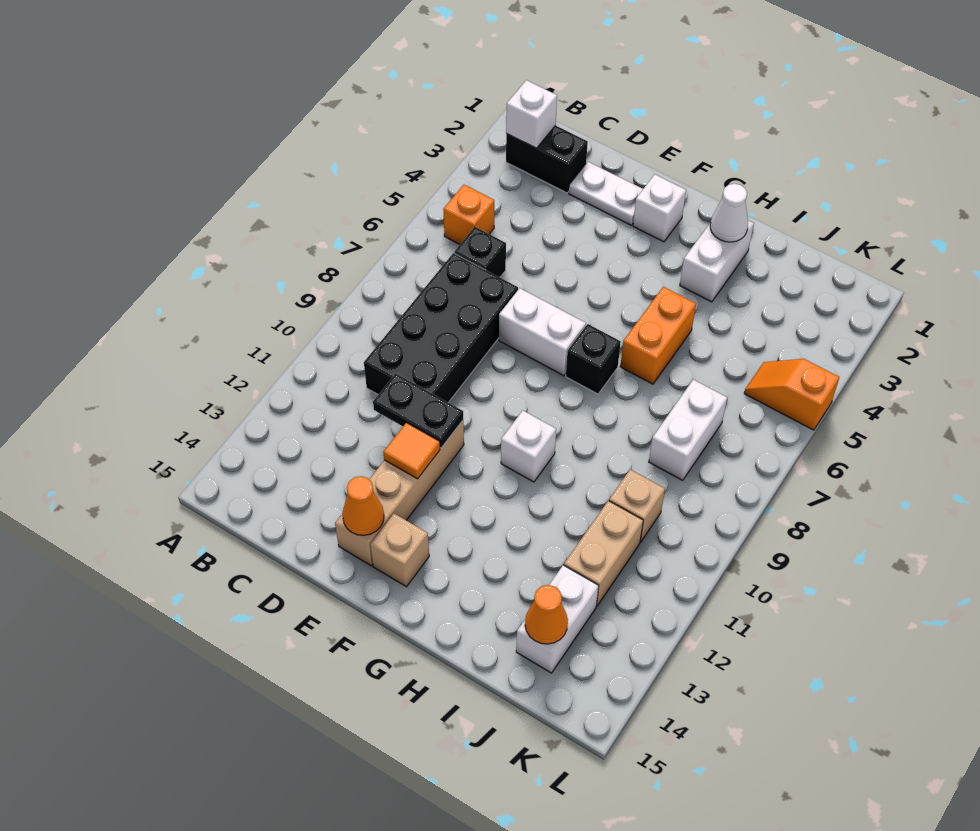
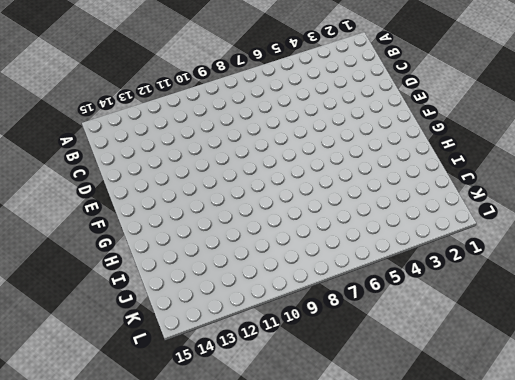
none -> black 1x2 brick [506,125,588,193]
none -> orange 1x1 brick [444,185,494,244]
none -> black 1x1 brick [454,227,506,277]

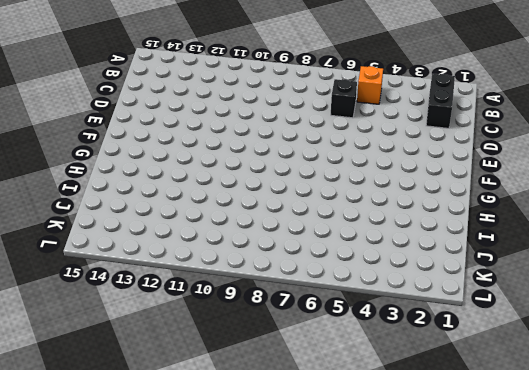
none -> black 2x4 brick [364,253,518,402]
none -> white 1x2 plate [569,162,643,225]
none -> white 1x2 brick [499,288,586,376]

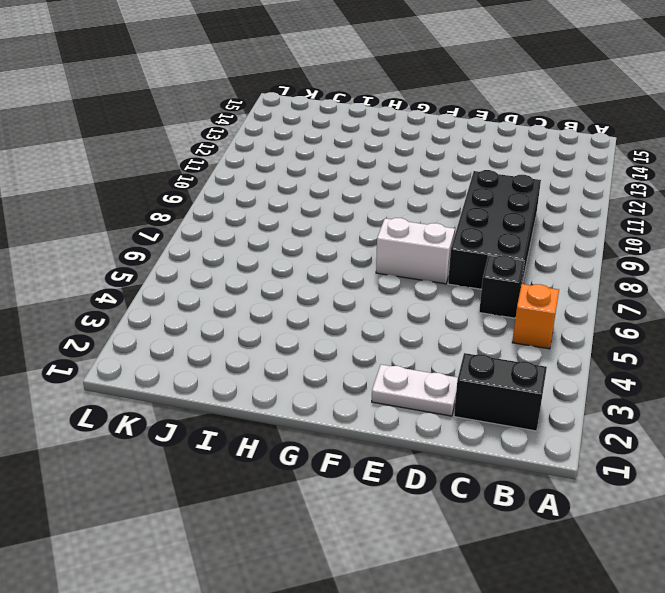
none -> tan 1x4 brick [335,421,464,566]
none -> white 1x1 brick [633,174,686,242]
none -> tan 1x1 brick [370,514,429,587]

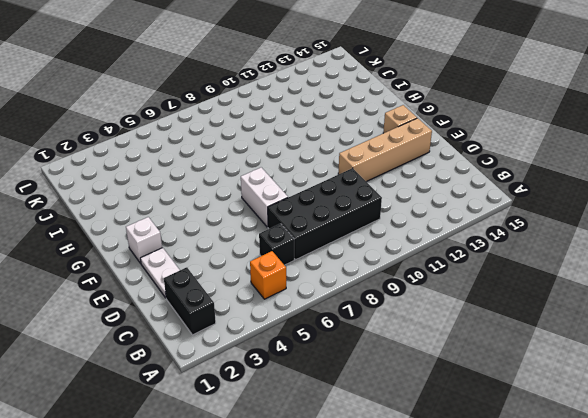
none -> black 1x1 brick [566,324,621,394]
none -> white 1x1 brick [501,411,556,482]
none -> white 1x2 brick [680,221,754,302]

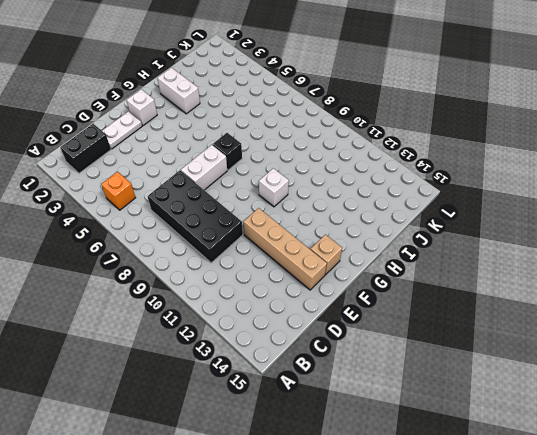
none -> black 1x1 brick [454,227,506,277]
none -> orange 1x2 brick [620,287,696,384]
none -> white 1x2 brick [649,380,727,480]

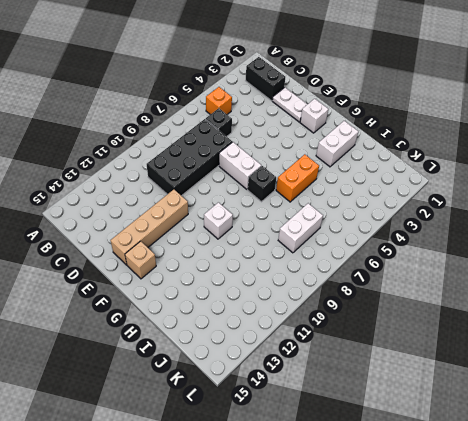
none -> tan 1x1 brick [609,469,665,542]
none -> tan 1x2 brick [564,500,643,606]
none -> white 1x2 brick [516,565,599,673]

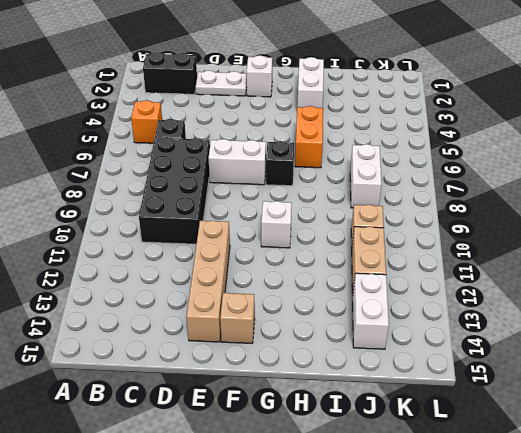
none -> orange 1x2 slope [744,359,839,430]
none -> white 1x1 brick [506,80,557,148]
none -> black 1x2 plate [373,374,463,448]

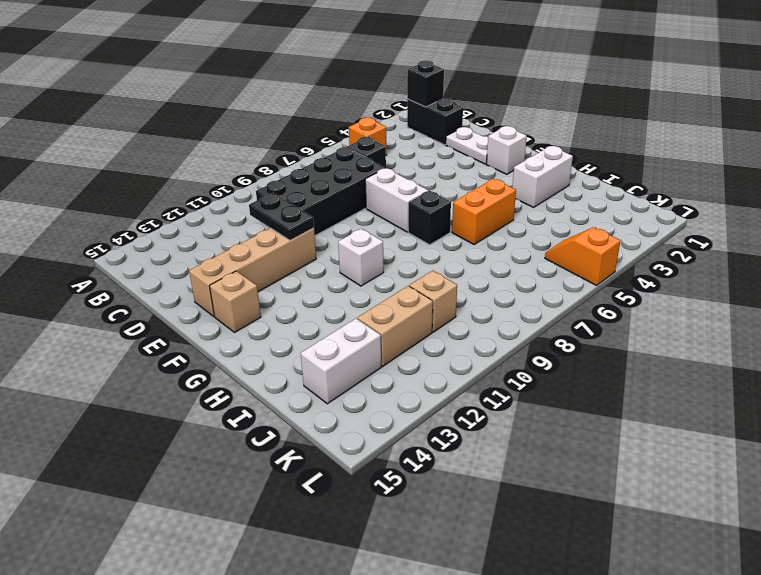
black 1x1 brick [407,61,444,107] -> white 1x1 brick [506,80,557,148]
none -> white 1x2 brick [649,380,727,480]
none -> orange 1x1 tile [384,423,440,479]
none -> orange 1x1 cone [342,476,384,535]

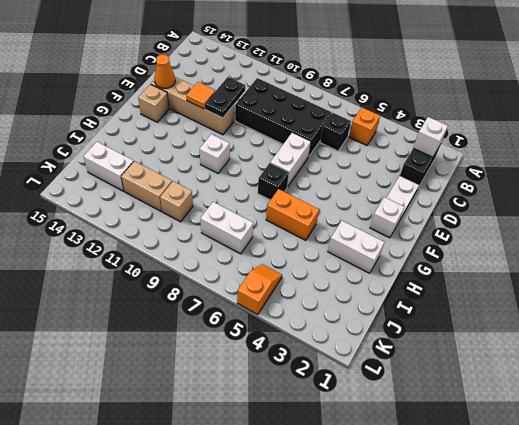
none -> white 1x1 cone [710,184,748,242]
none -> orange 1x1 cone [525,585,568,644]

